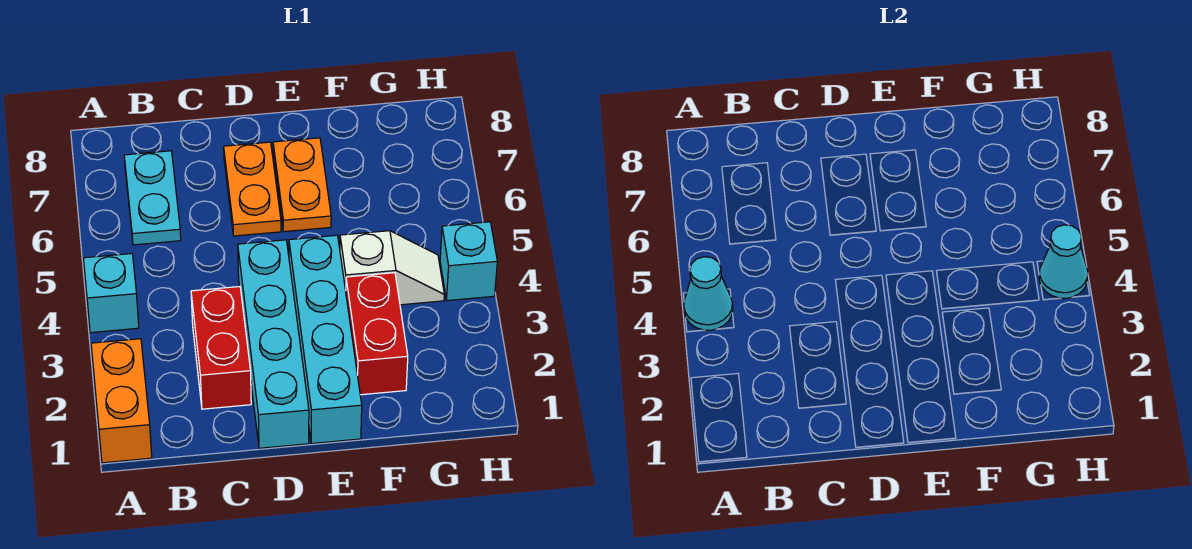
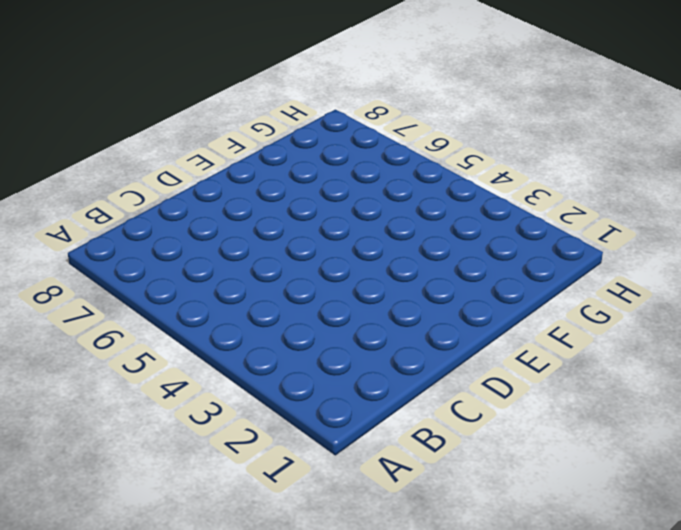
none -> orange 1x2 brick [91,339,152,463]
none -> cyan 1x1 brick [84,254,139,333]
none -> cyan 1x2 plate [124,151,181,245]

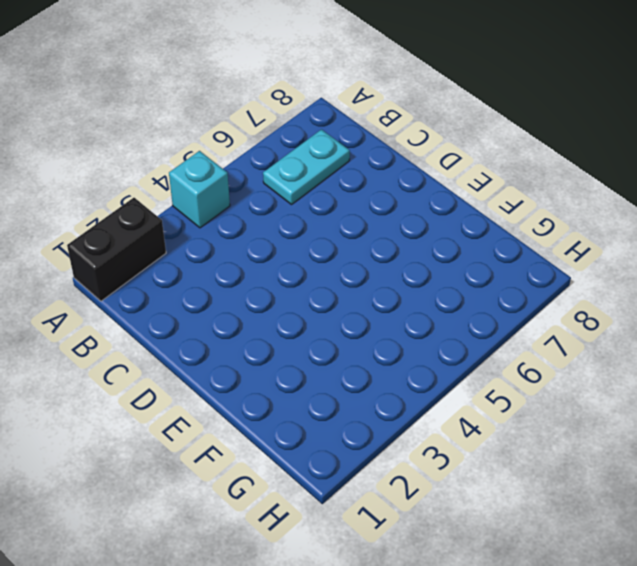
black 1x2 brick [67,198,166,301] -> orange 1x2 brick [91,339,152,463]
none -> red 1x2 brick [191,286,251,409]
none -> cyan 1x4 brick [238,240,309,448]
none -> orange 1x2 plate [224,142,281,236]

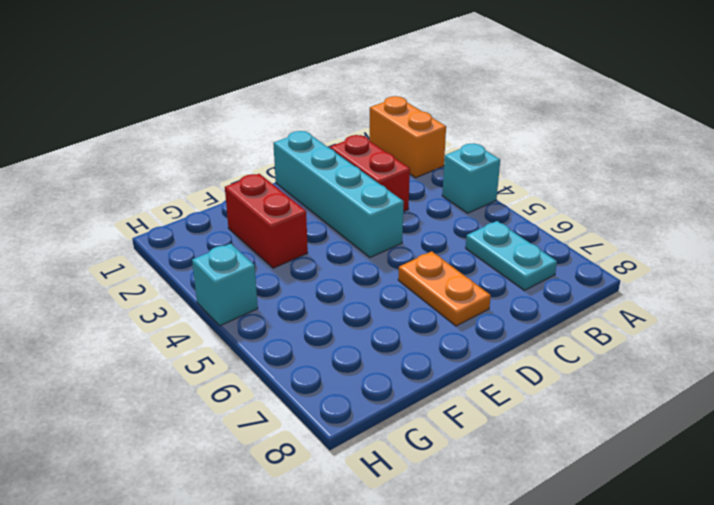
none -> cyan 1x4 brick [289,235,362,444]
none -> orange 1x2 plate [273,138,331,232]
none -> white 1x2 slope [340,231,444,305]

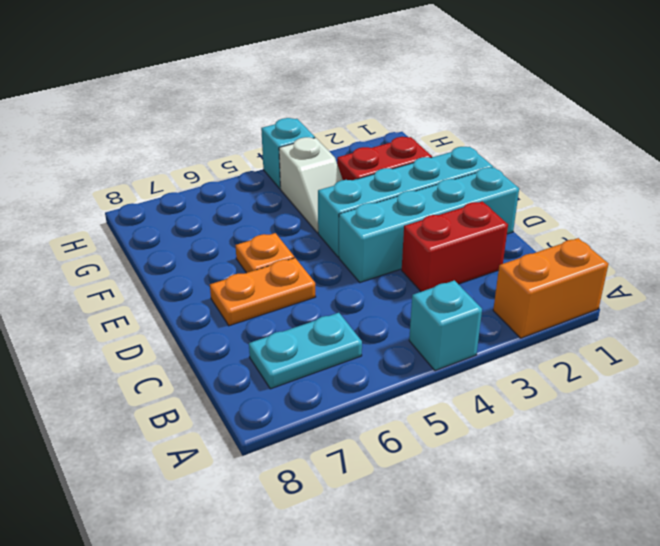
orange 1x1 plate [235,233,294,273] -> orange 1x2 plate [273,138,331,232]
white 1x2 slope [279,137,343,233] -> white 1x2 slope turned to [340,231,444,305]
none -> cyan 1x1 cone [684,257,733,330]
none -> cyan 1x1 cone [1039,225,1088,298]

